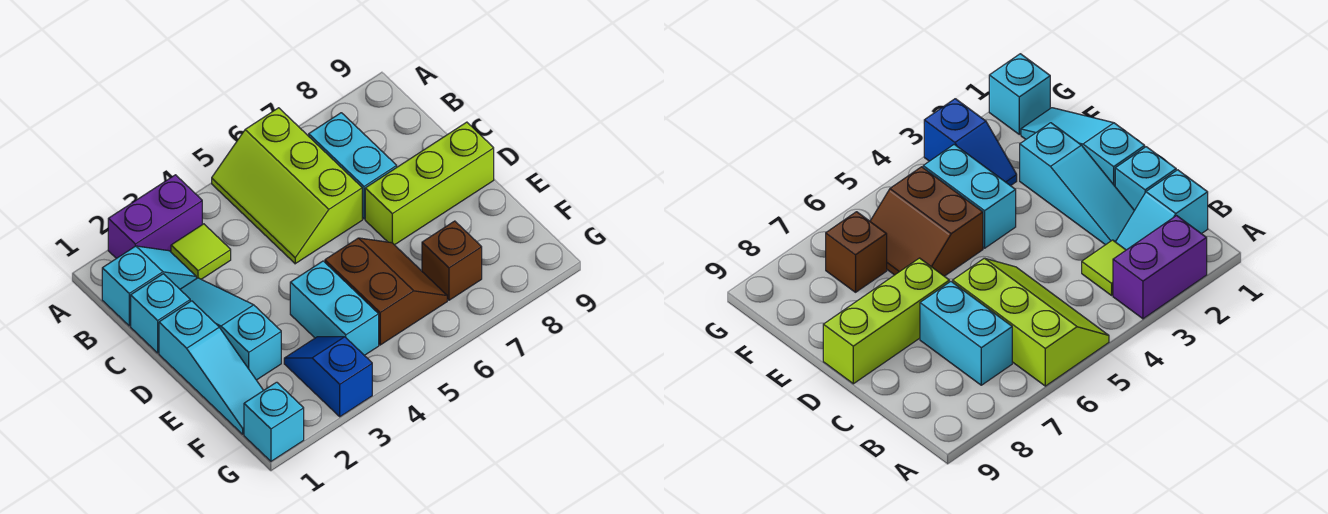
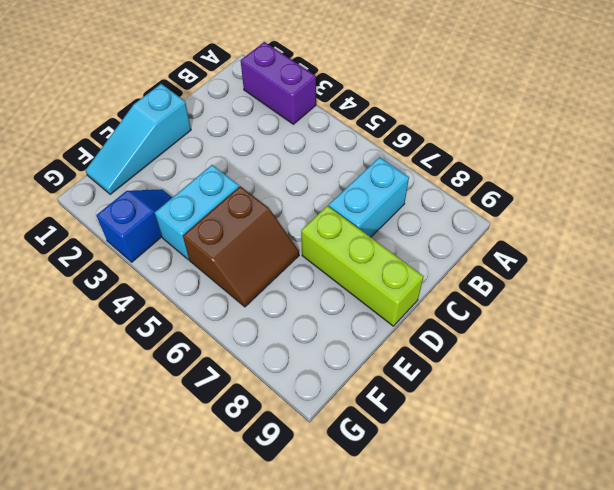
none -> lime 2x3 slope [212,108,362,264]
none -> cyan 1x2 slope [102,246,196,326]
none -> lime 1x1 tile [171,224,231,279]

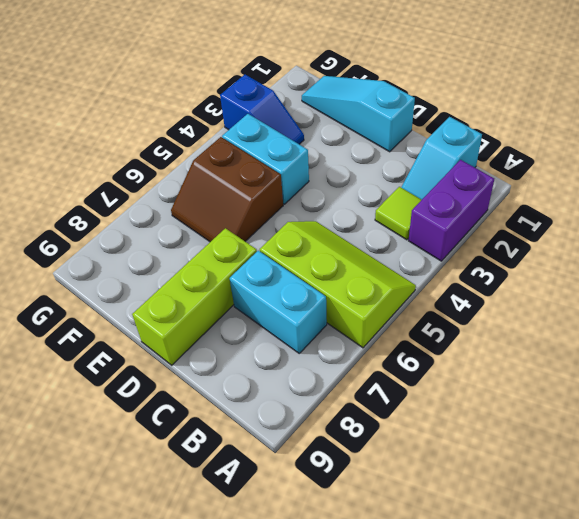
none -> cyan 1x1 brick [131,274,190,353]
none -> cyan 1x3 slope [180,278,281,380]
none -> brown 1x1 brick [422,221,482,300]

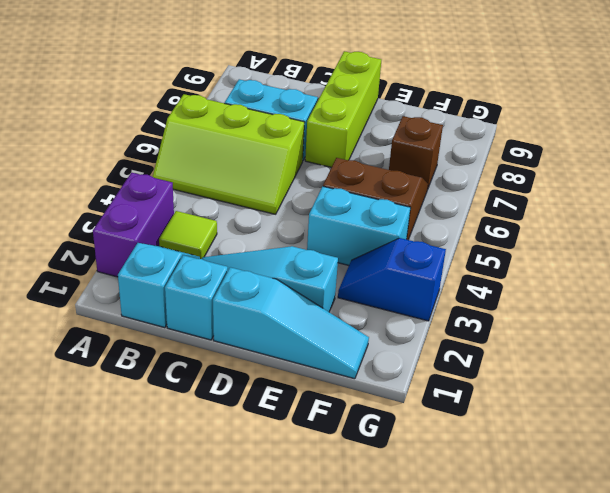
none -> cyan 1x1 brick [244,382,304,461]

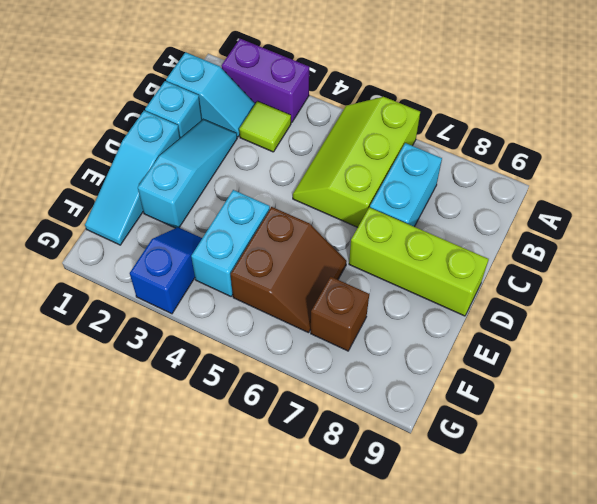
none -> cyan 1x1 brick [244,382,304,461]

